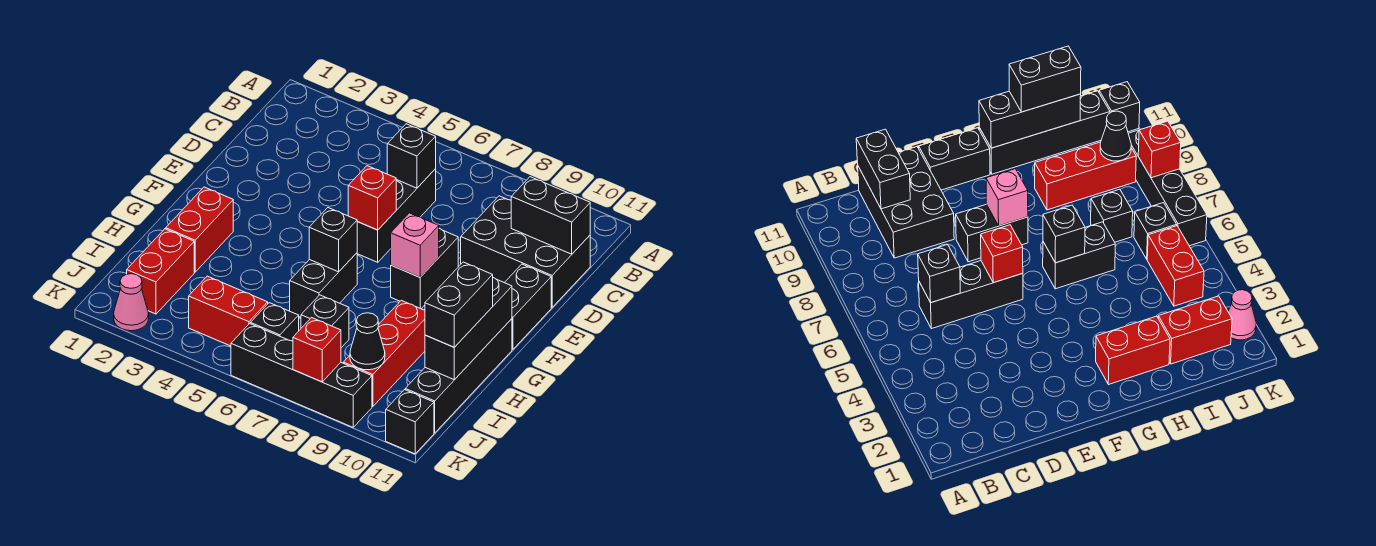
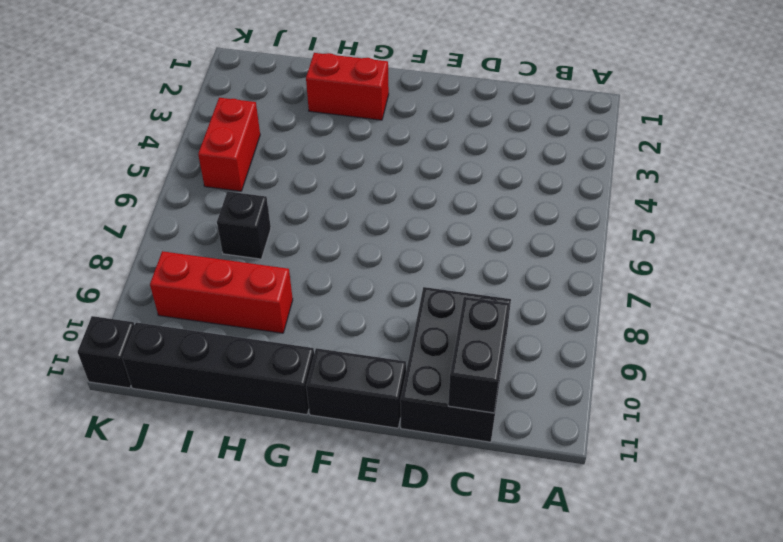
none -> black 1x3 brick [357,169,436,262]
none -> black 1x2 brick [391,228,458,309]
none -> black 1x2 brick [290,253,357,317]

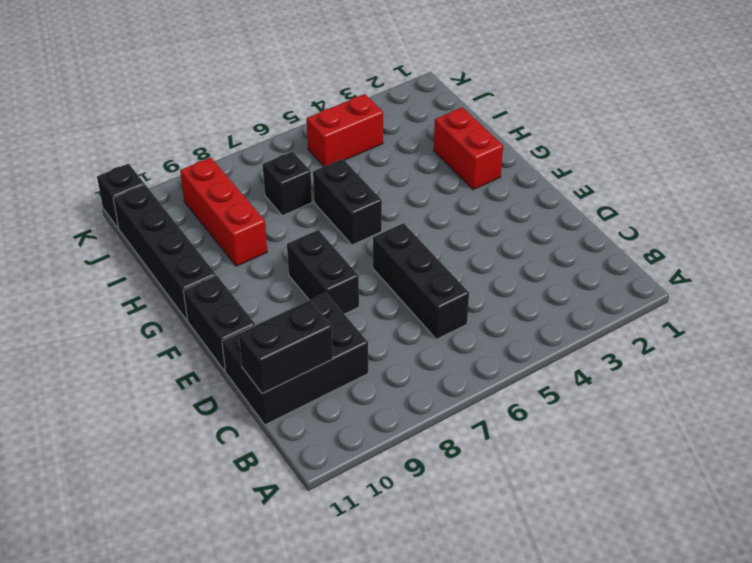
none -> red 1x2 brick [127,229,194,314]
none -> black 1x1 brick [250,303,299,341]
none -> pink 1x1 cone [114,274,149,331]

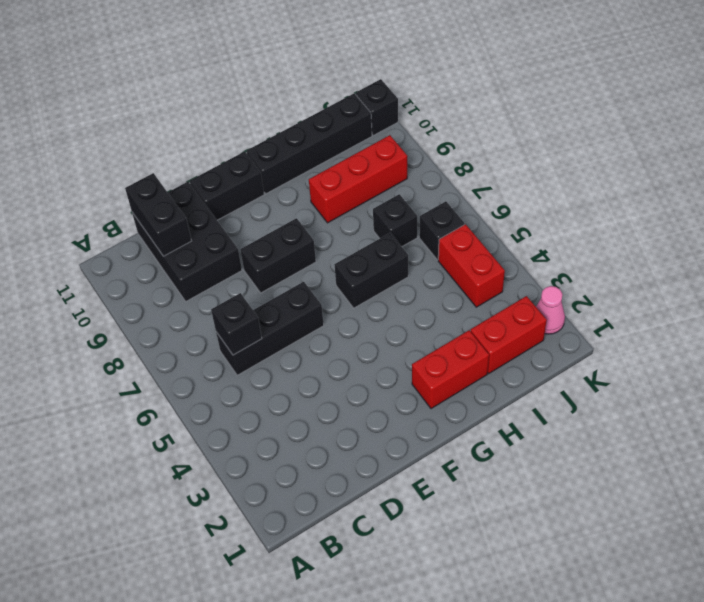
none -> black 1x4 brick [231,324,372,427]
none -> red 1x1 brick [348,166,396,230]
none -> pink 1x1 brick [391,213,439,277]

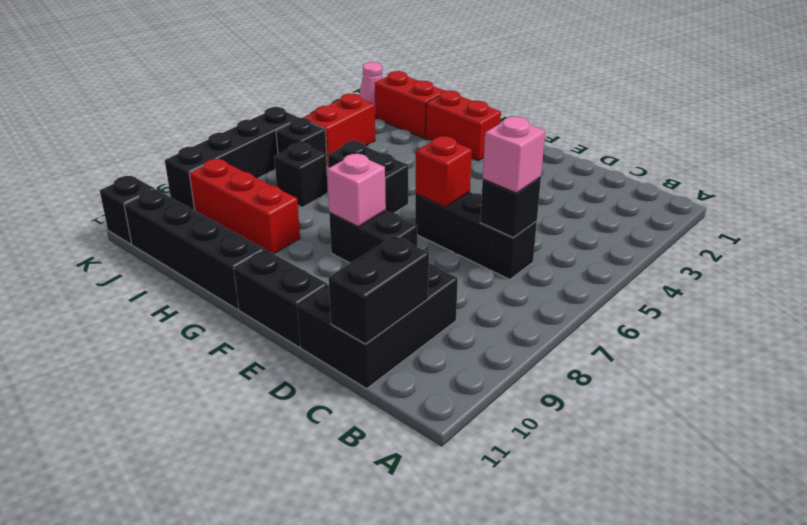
pink 1x1 brick [483,117,545,193] -> none
none -> black 1x1 brick [309,208,357,272]
none -> black 1x3 brick [425,278,512,380]
none -> black 1x1 cone [350,313,385,370]

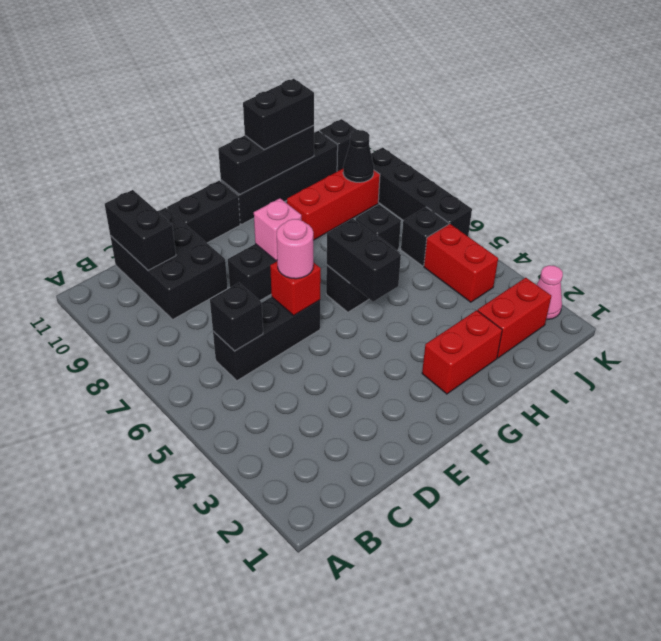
pink 1x1 round brick [277,219,313,279] -> none
black 1x2 brick [327,219,401,302] -> black 1x1 brick [309,208,357,272]
none -> red 1x1 brick [293,318,341,382]

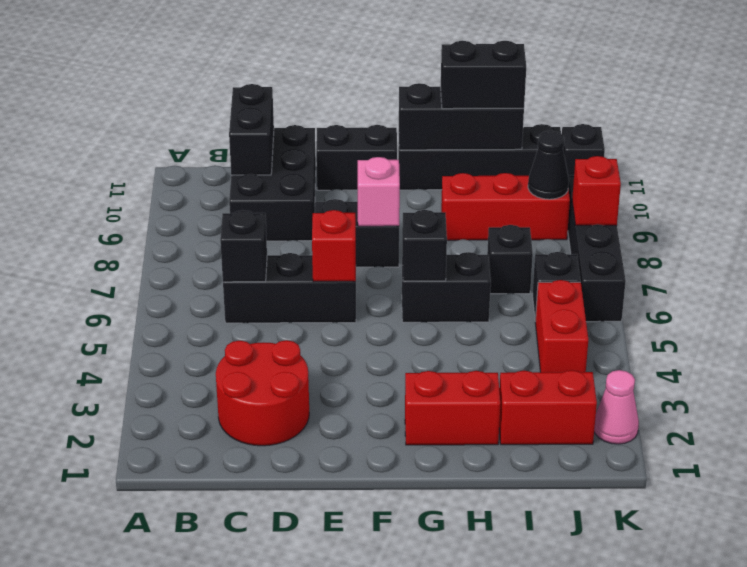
red 2x2 round brick [216,340,309,446] -> none

